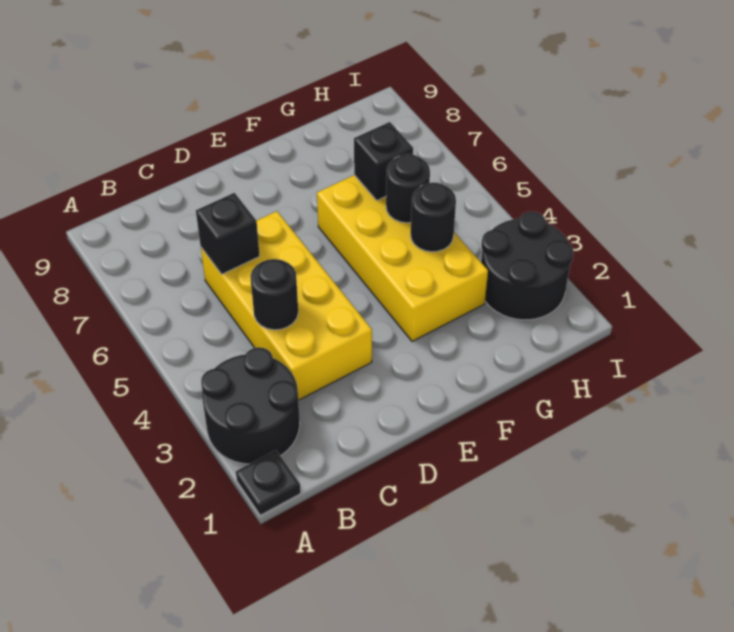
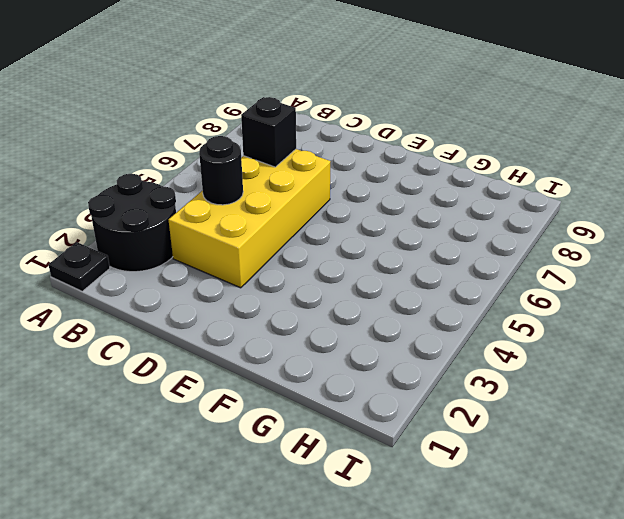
none -> yellow 2x4 brick [317,175,488,341]
none -> black 2x2 round brick [481,212,574,320]

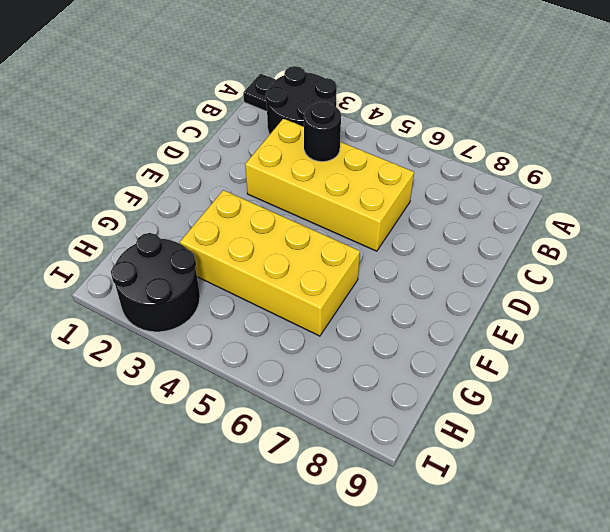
none -> black 1x1 brick [196,193,260,274]
none -> black 1x1 round brick [411,182,456,252]

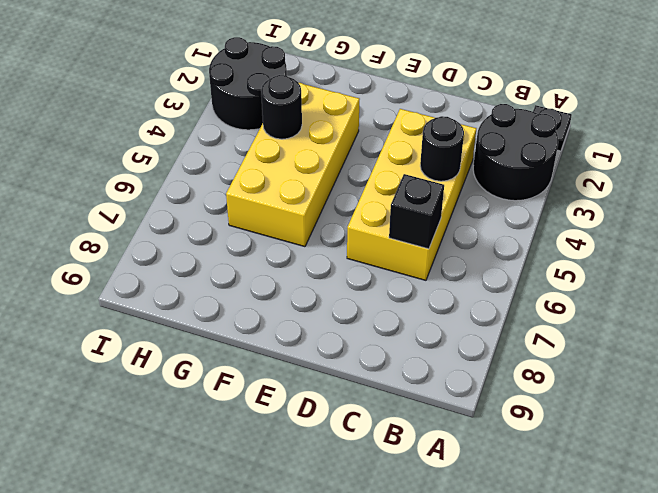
none -> black 1x1 round brick [386,154,430,223]
none -> black 1x1 brick [354,122,413,200]

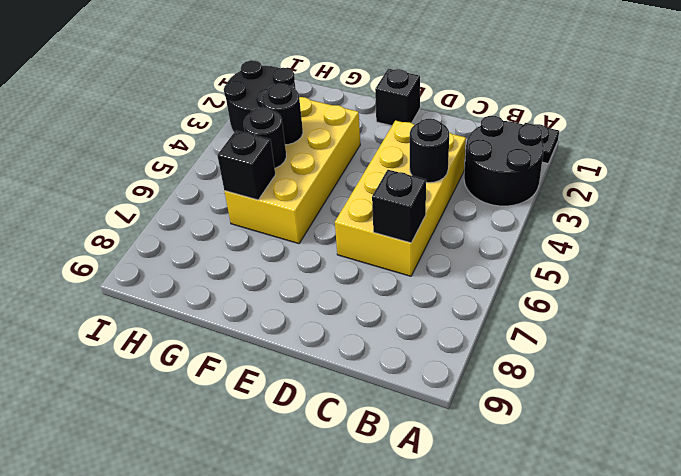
black 1x1 brick [375,69,420,126] -> none

